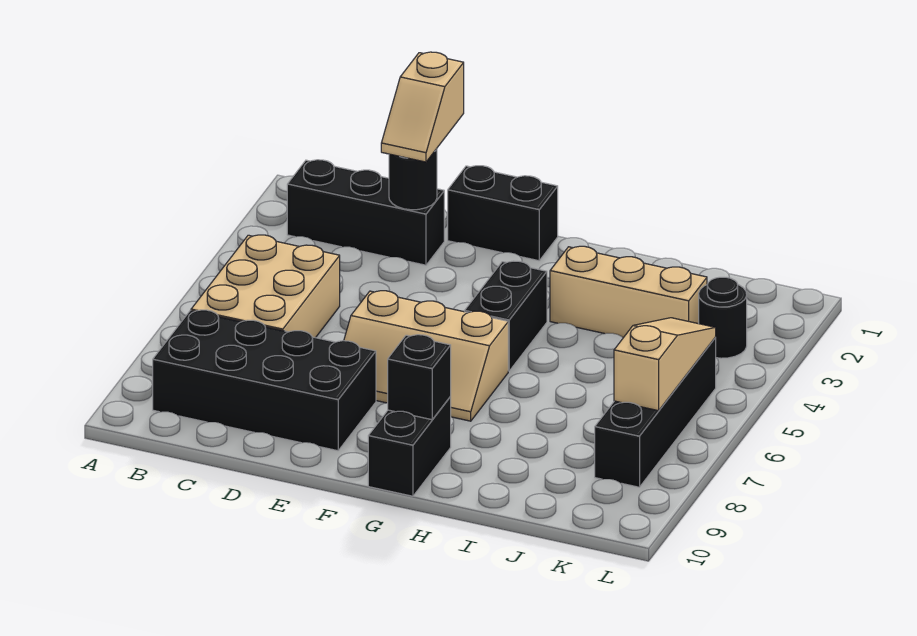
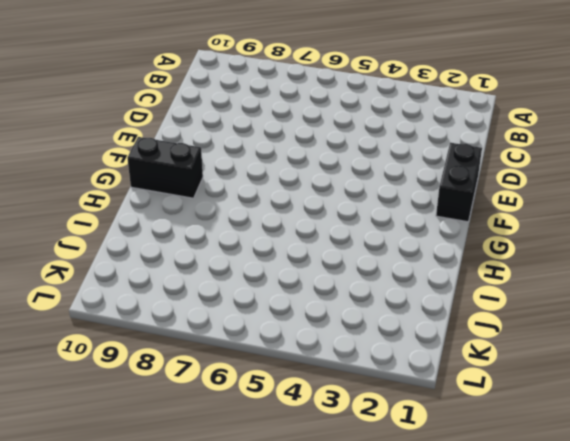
none -> black 1x3 brick [287,160,444,265]
none -> tan 2x3 brick [191,235,340,338]
none -> black 2x4 brick [153,310,376,451]

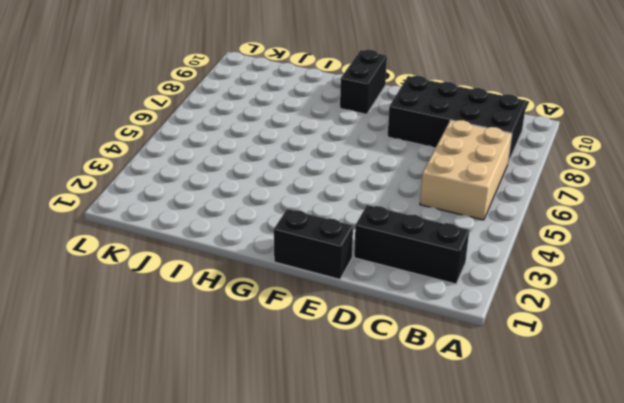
none -> tan 2x3 slope [344,291,508,421]
none -> black 1x2 brick [465,261,547,371]
none -> tan 1x3 brick [550,246,707,338]

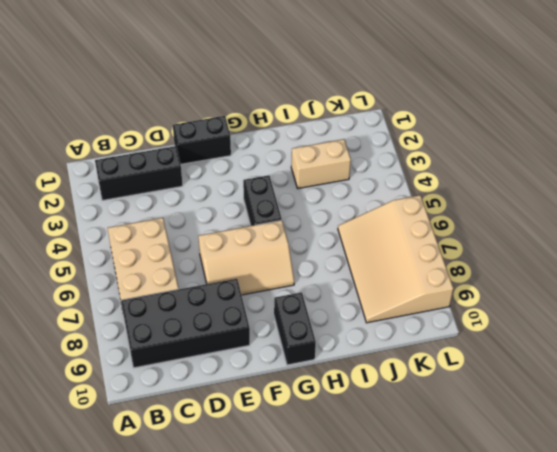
tan 1x2 brick [291,139,351,188] -> tan 1x3 brick [550,246,707,338]
tan 3x4 slope [338,195,454,323] -> black 1x4 brick [595,338,716,487]
none -> black 1x1 round brick [699,277,747,358]
none -> black 1x1 round brick [389,149,437,210]
none -> black 1x1 brick [388,335,451,420]

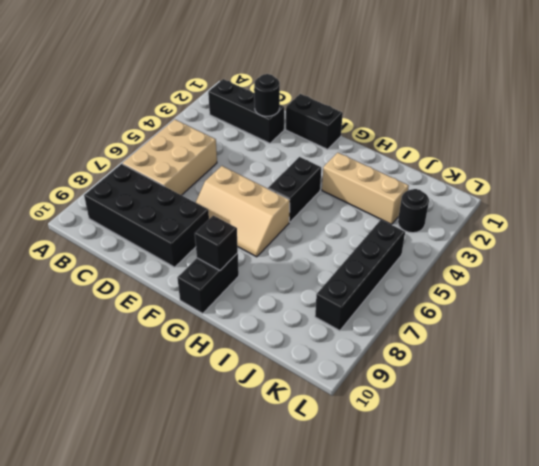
none -> tan 1x3 slope [614,318,716,411]
none -> tan 1x2 slope [381,52,464,162]

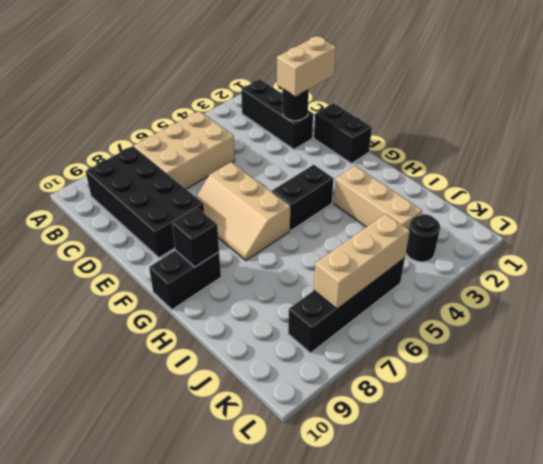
tan 1x2 brick [277,36,336,96] -> tan 1x2 slope [381,52,464,162]
tan 1x3 brick [314,214,410,309] -> tan 1x3 slope [614,318,716,411]

